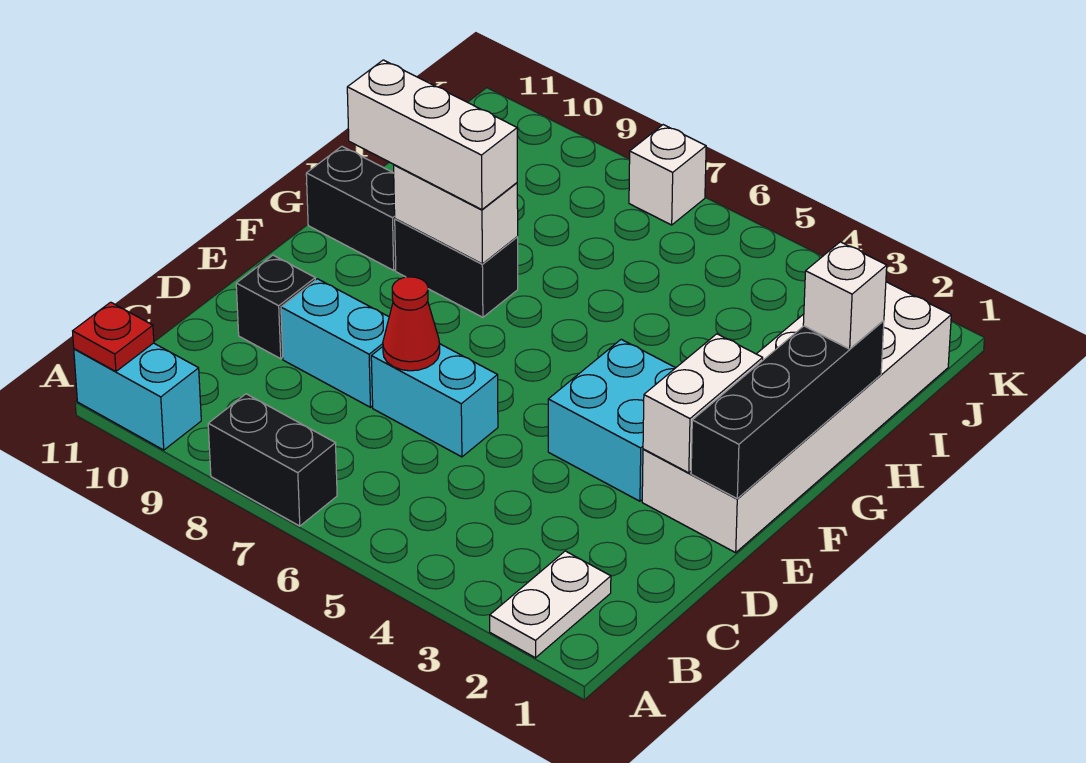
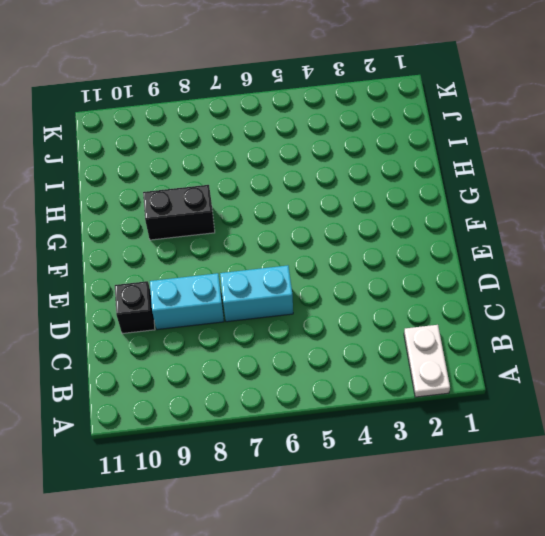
none -> black 1x2 brick [208,394,337,526]
none -> cyan 1x2 brick [74,343,201,450]
none -> white 2x6 brick [642,282,951,553]

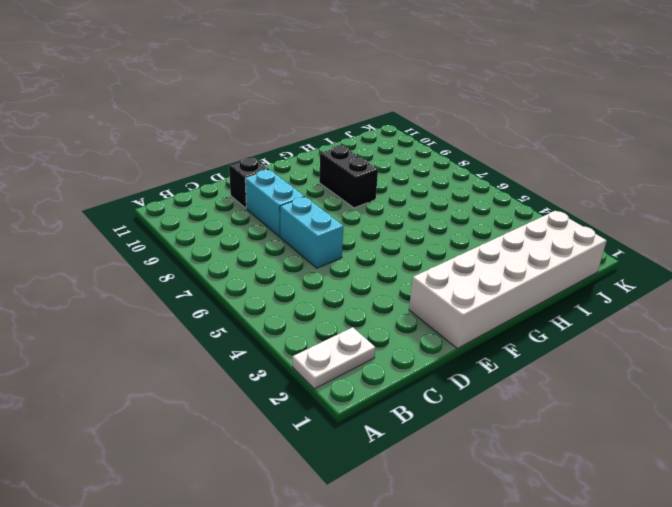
none -> black 1x2 brick [208,394,337,526]
none -> cyan 1x2 brick [74,343,201,450]
none -> cyan 2x2 brick [548,339,675,501]

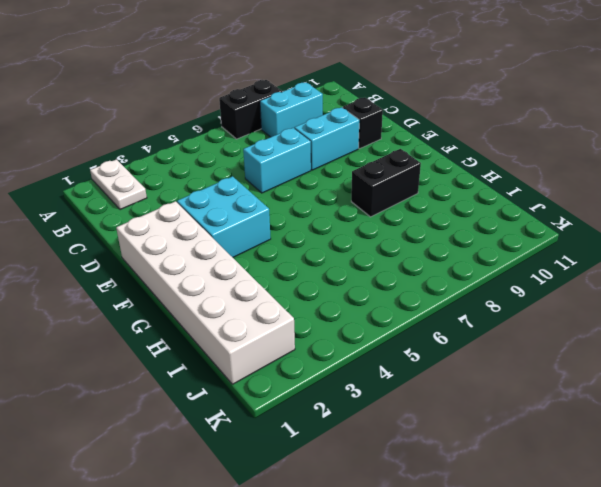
cyan 1x2 brick [260,83,323,137] -> cyan 1x2 brick moved to [74,343,201,450]
none -> black 1x2 brick [306,146,396,270]
none -> white 1x1 brick [629,125,706,225]
none -> red 1x1 plate [73,302,154,371]

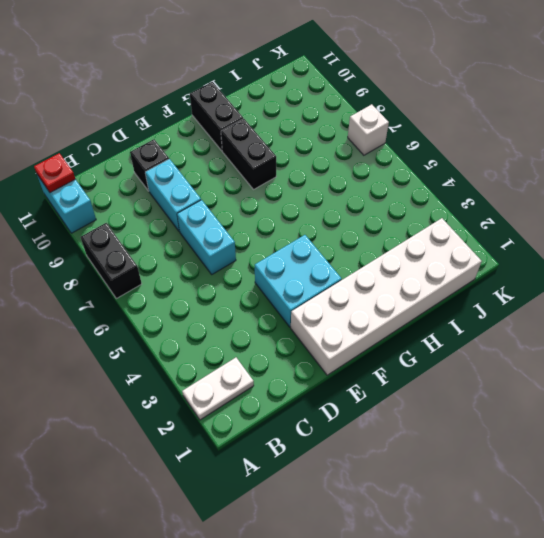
none -> red 1x1 cone [383,277,440,371]
none -> black 1x4 brick [691,320,884,498]
none -> white 1x2 brick [643,334,763,473]

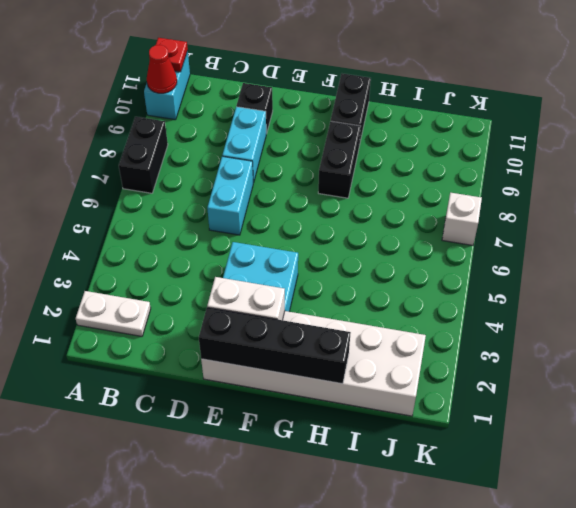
red 1x1 cone [147,45,177,93] -> red 1x1 cone moved to [383,277,440,371]
none -> white 1x2 brick [394,165,518,264]
none -> white 1x3 brick [347,60,517,210]
none -> white 1x1 brick [803,242,887,349]

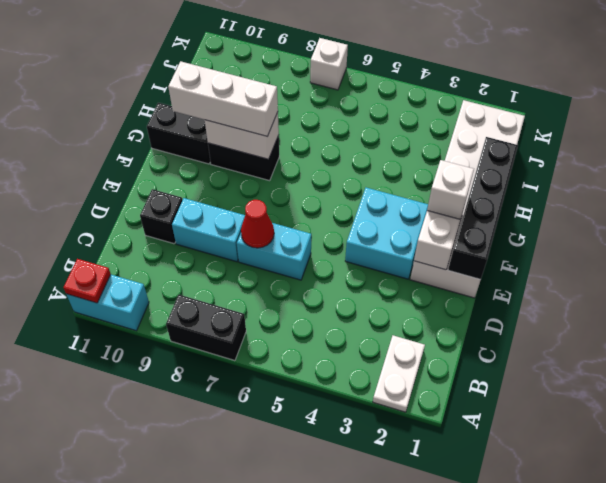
white 1x1 brick [427,160,474,219] -> white 1x1 brick moved to [803,242,887,349]

